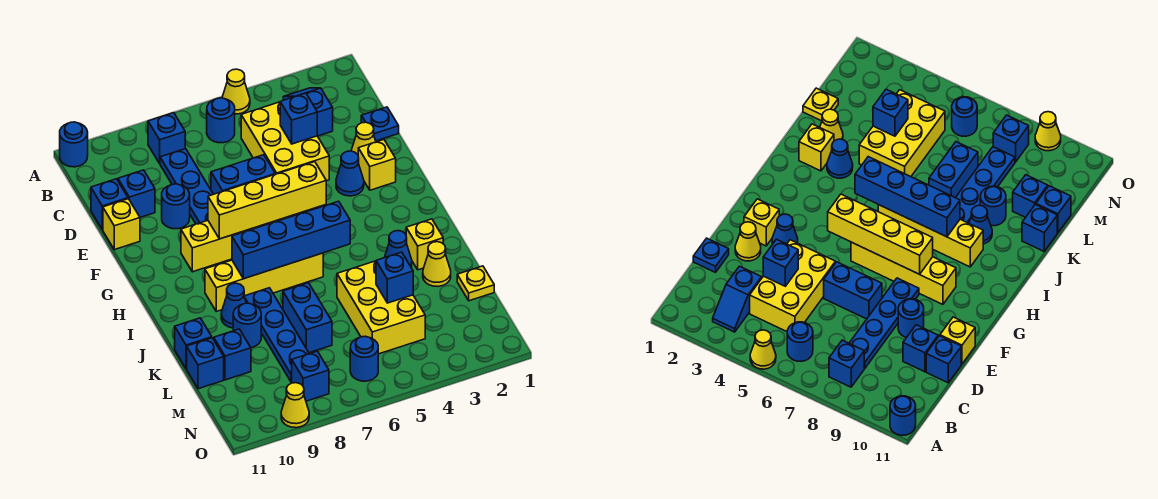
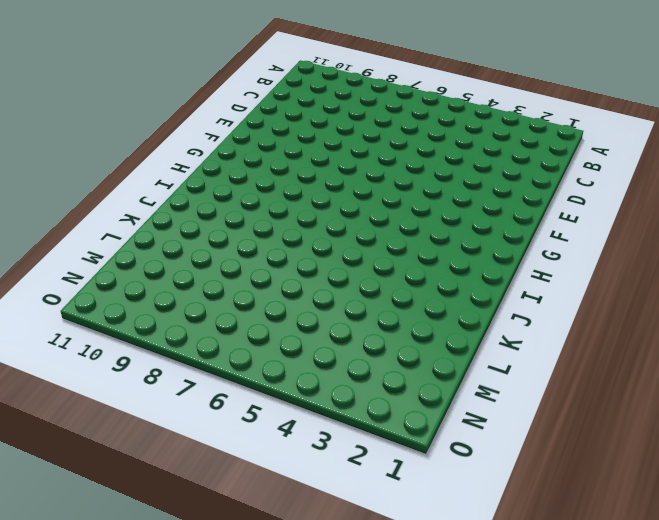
none -> yellow 1x1 cone [222,69,250,114]
none -> blue 1x1 round brick [60,122,88,167]
none -> blue 1x2 slope [283,88,333,136]
none -> blue 1x1 round brick [207,98,235,143]

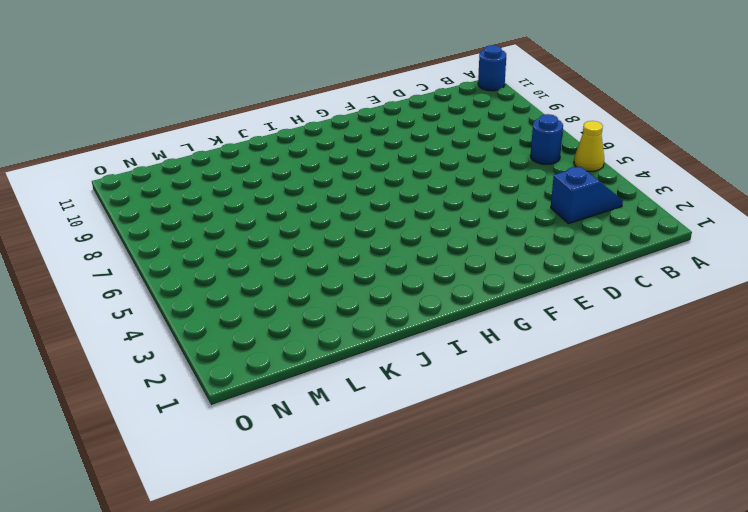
none -> blue 1x1 brick [148,113,185,163]
none -> yellow 2x3 brick [241,102,329,181]
none -> blue 1x4 plate [160,149,213,224]
none -> blue 1x1 plate [361,107,399,141]

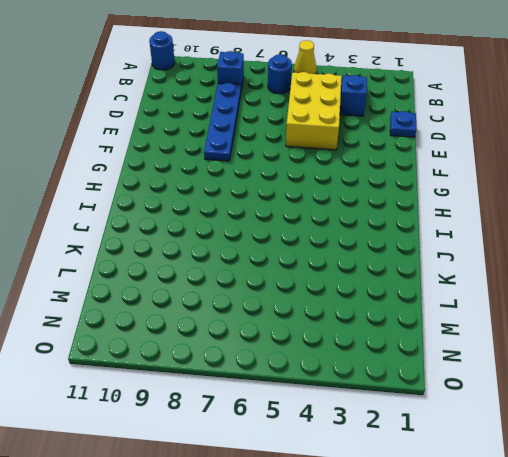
none -> blue 1x1 brick [118,170,155,217]
none -> blue 1x1 brick [91,179,128,230]
none -> yellow 1x1 cone [351,122,376,154]
none -> blue 1x2 brick [211,155,275,194]

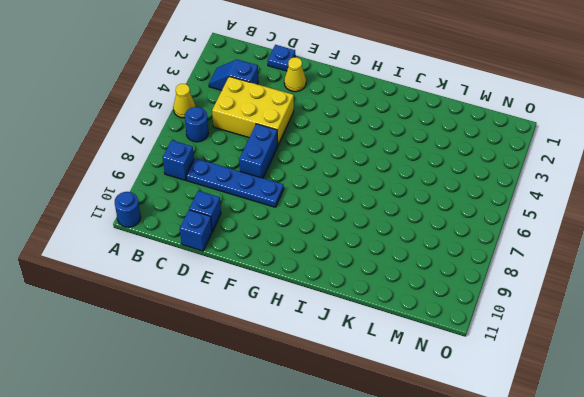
none -> blue 1x1 round brick [162,184,190,229]
none -> yellow 1x1 brick [103,199,140,250]
none -> yellow 1x1 brick [358,140,396,190]
none -> blue 1x1 cone [336,151,364,196]

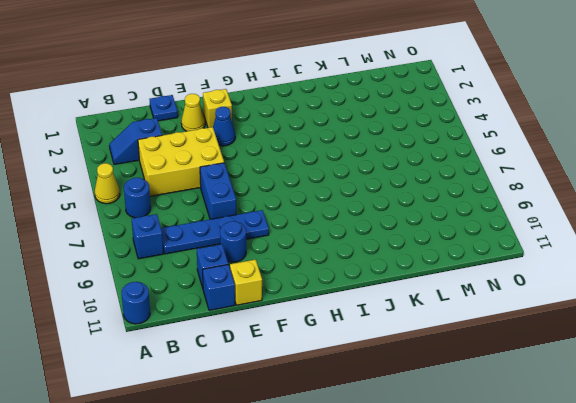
none -> yellow 1x4 brick [181,213,299,272]
none -> yellow 1x4 brick [205,253,323,311]
none -> yellow 1x1 brick [406,219,443,270]
none -> blue 1x1 cone [384,231,412,267]

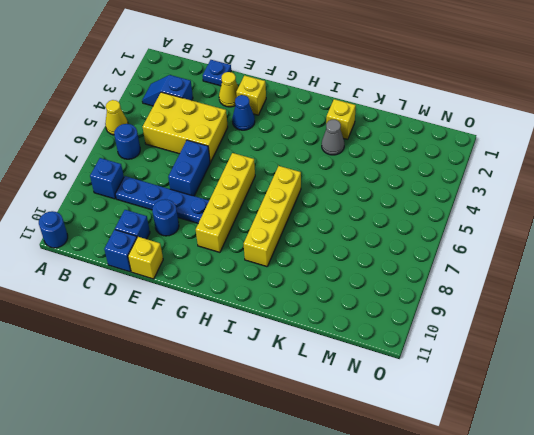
grey 1x1 cone [322,120,344,155] -> blue 1x1 cone [384,231,412,267]
none -> blue 1x4 plate [244,288,309,382]
none -> blue 1x1 cone [221,283,246,328]
none -> yellow 1x1 cone [423,242,451,286]
none -> yellow 2x3 brick [337,261,425,354]

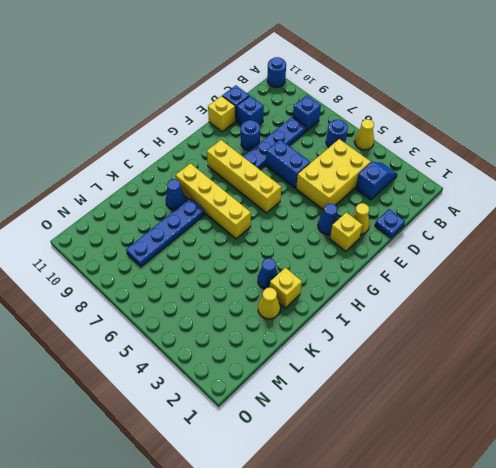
none -> yellow 2x3 brick [337,261,425,354]
none -> blue 1x2 brick [283,283,332,353]
none -> blue 1x1 round brick [233,303,261,348]
none -> blue 1x1 brick [175,318,212,369]

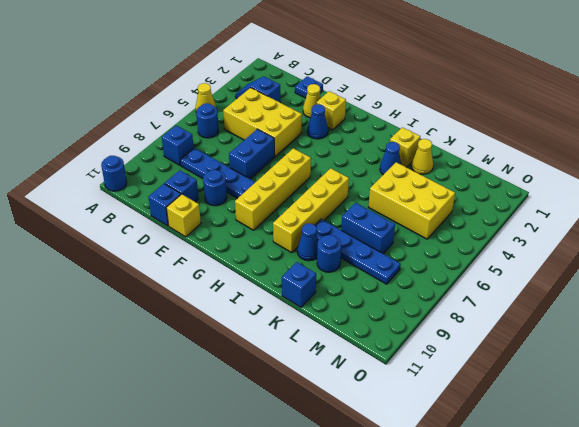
none -> yellow 1x1 plate [457,266,494,301]
none -> blue 1x1 brick [214,329,251,380]
none -> blue 1x1 brick [187,338,224,389]
none -> blue 1x1 round brick [350,336,378,381]

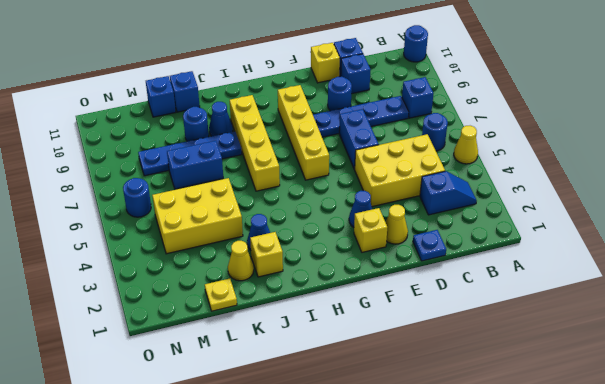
none -> blue 1x1 brick [214,329,251,380]
none -> blue 1x1 brick [291,351,329,401]
none -> yellow 1x1 cone [281,383,309,428]
none -> blue 1x1 brick [280,93,317,144]

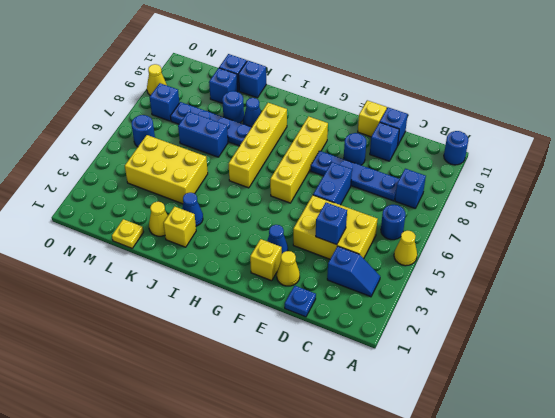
none -> yellow 1x4 brick [208,162,326,239]
none -> blue 1x4 brick [232,201,350,279]
none -> blue 1x1 brick [376,252,413,303]

